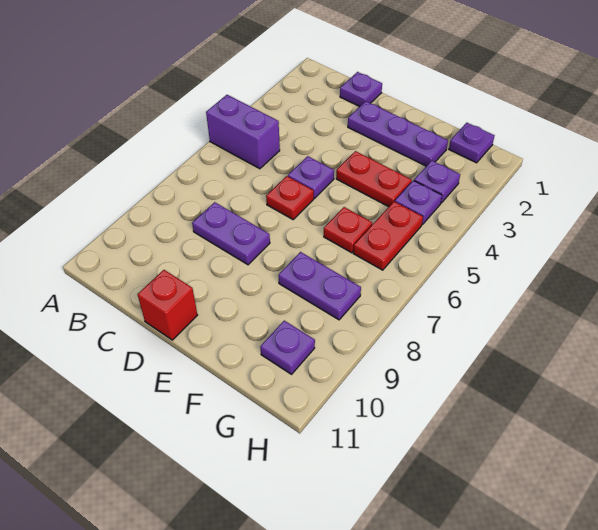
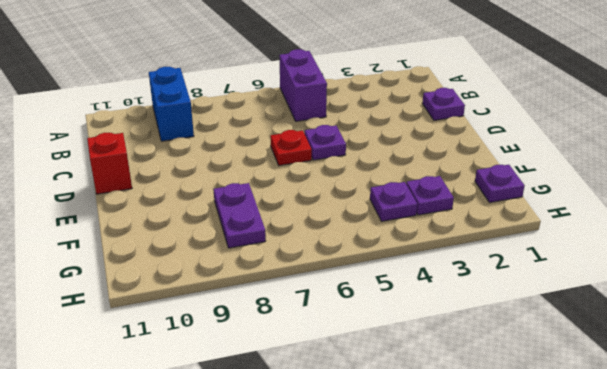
blue 1x2 brick [149,67,194,141] -> none
none -> purple 1x2 plate [192,202,270,265]
none -> purple 1x3 plate [348,101,448,166]
none -> red 1x2 plate [336,151,412,207]

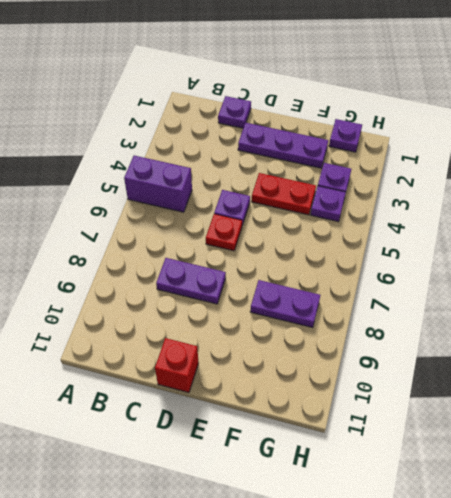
none -> red 1x1 plate [324,207,372,253]
none -> red 1x2 plate [353,201,423,270]
none -> purple 1x1 plate [260,321,315,374]

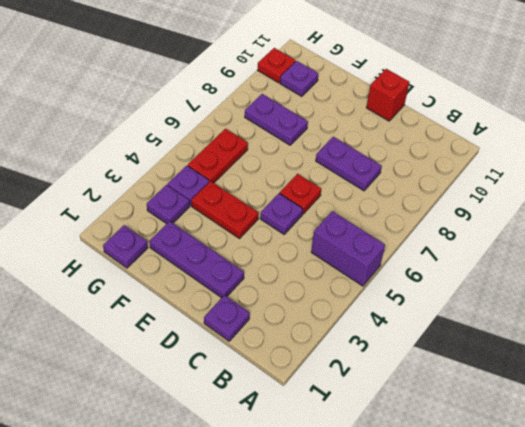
red 1x1 plate [258,48,296,83] -> red 1x1 plate moved to [324,207,372,253]

